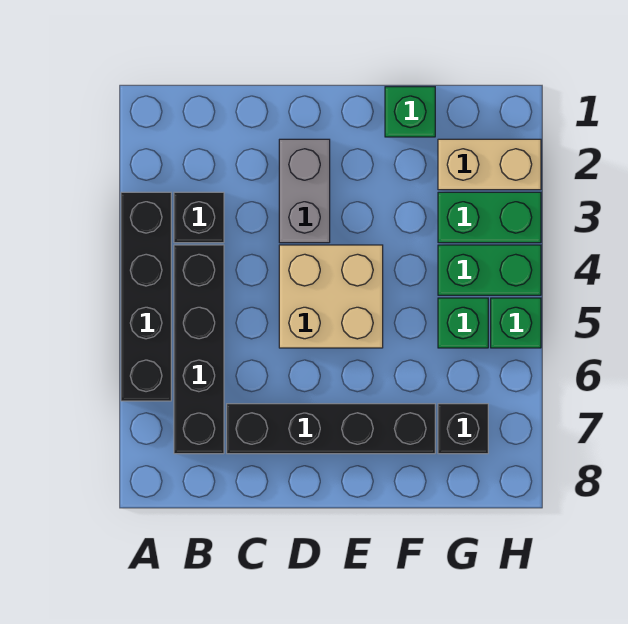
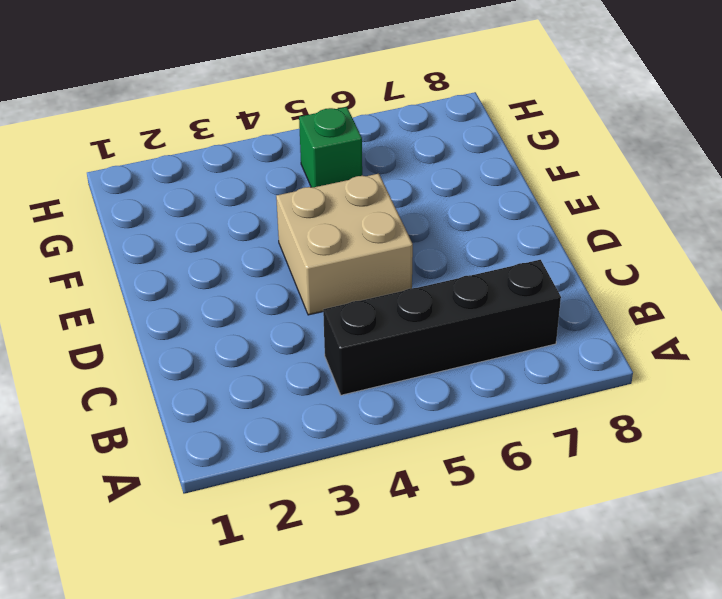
none -> black 1x4 brick [121,192,171,401]
none -> black 1x1 brick [174,192,224,243]
none -> black 1x4 brick [227,404,435,454]

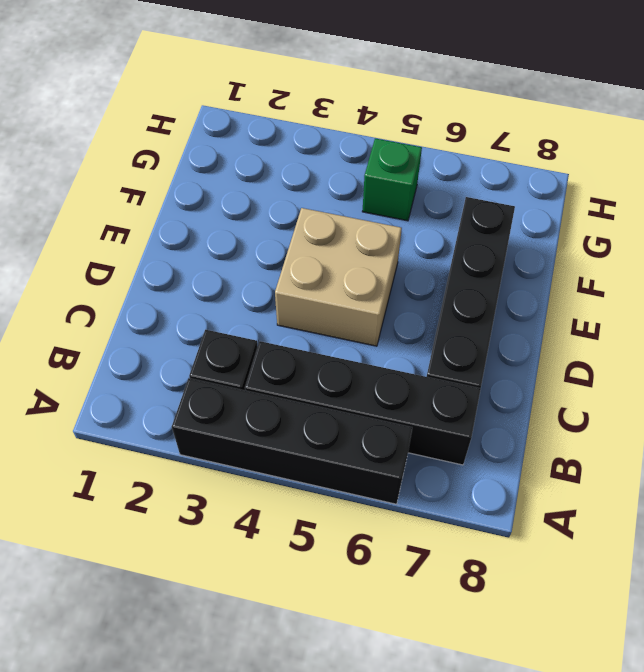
none -> grey 1x2 brick [279,139,330,243]
none -> green 1x1 brick [385,87,435,137]
none -> tan 1x2 brick [438,139,541,190]

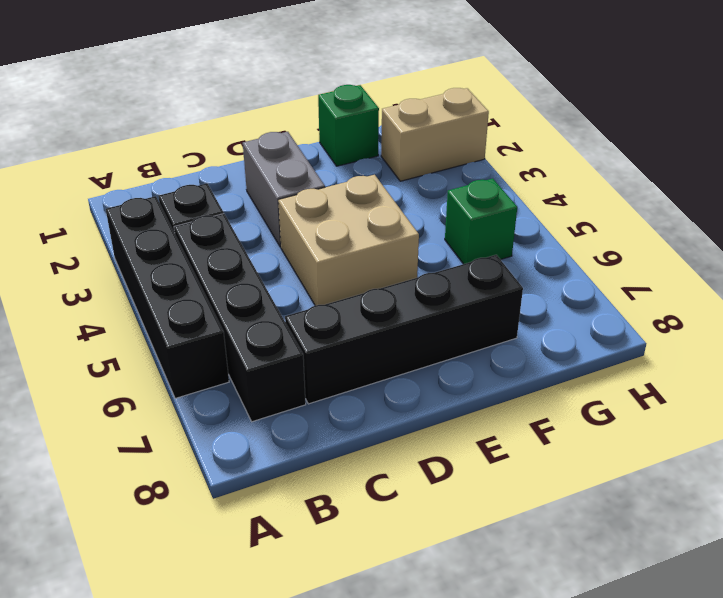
none -> green 1x2 brick [438,192,541,243]
none -> green 1x2 brick [438,245,541,295]
none -> black 1x1 brick [438,404,488,454]

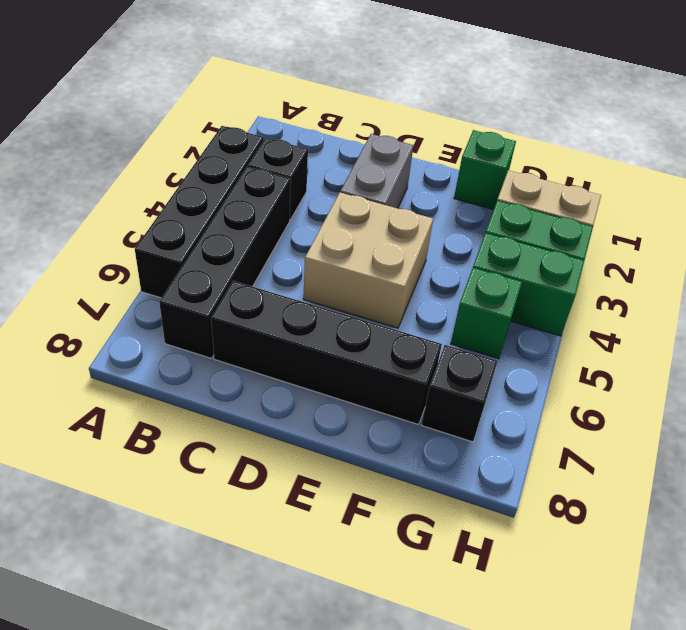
none -> green 1x1 brick [491,298,541,348]

